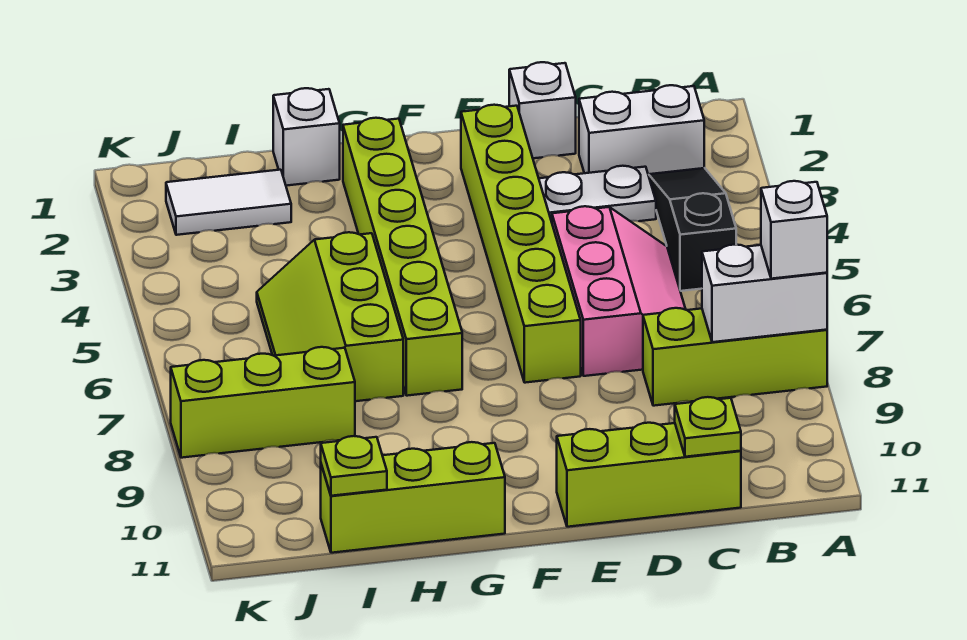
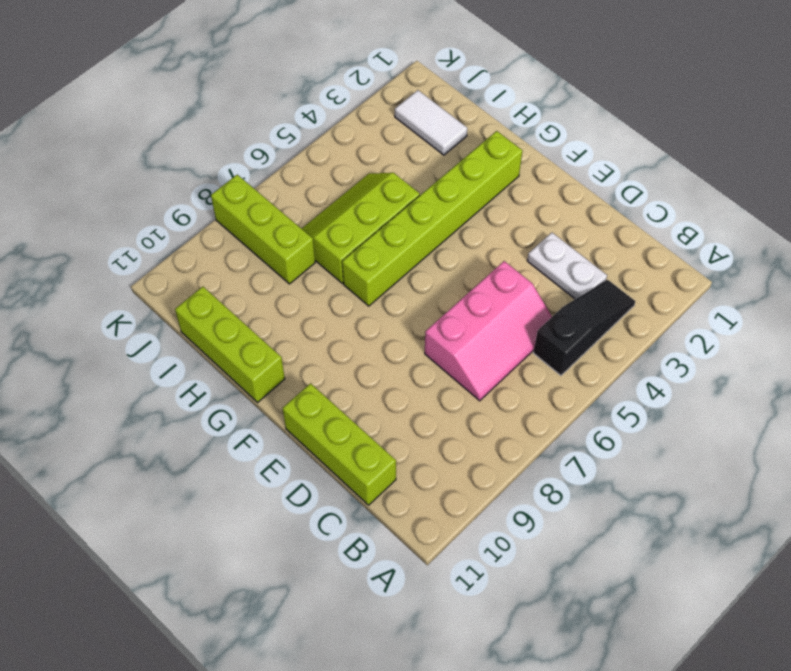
none -> lime 1x3 brick [643,308,827,406]
none -> white 1x2 brick [579,85,704,175]
none -> white 1x1 brick [509,62,576,158]

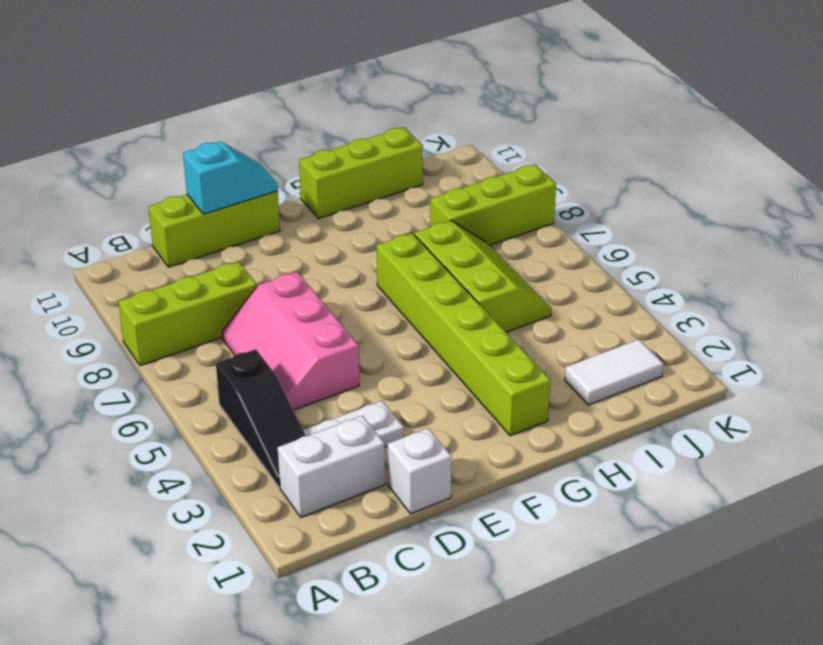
cyan 1x2 slope [183,141,278,214] -> none
none -> lime 1x6 brick [461,105,581,383]
none -> white 1x1 brick [273,88,340,186]
none -> white 1x2 brick [702,245,827,342]

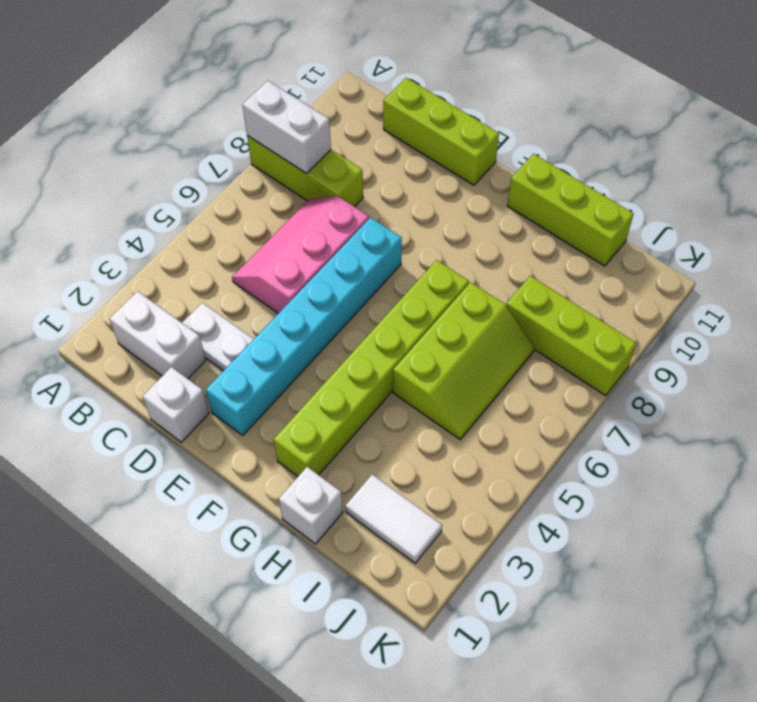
cyan 1x6 brick [206,217,402,435] -> lime 1x6 brick [461,105,581,383]
none -> black 1x3 slope [649,168,736,291]
none -> lime 1x1 plate [675,397,741,457]
none -> lime 1x1 plate [321,436,387,496]

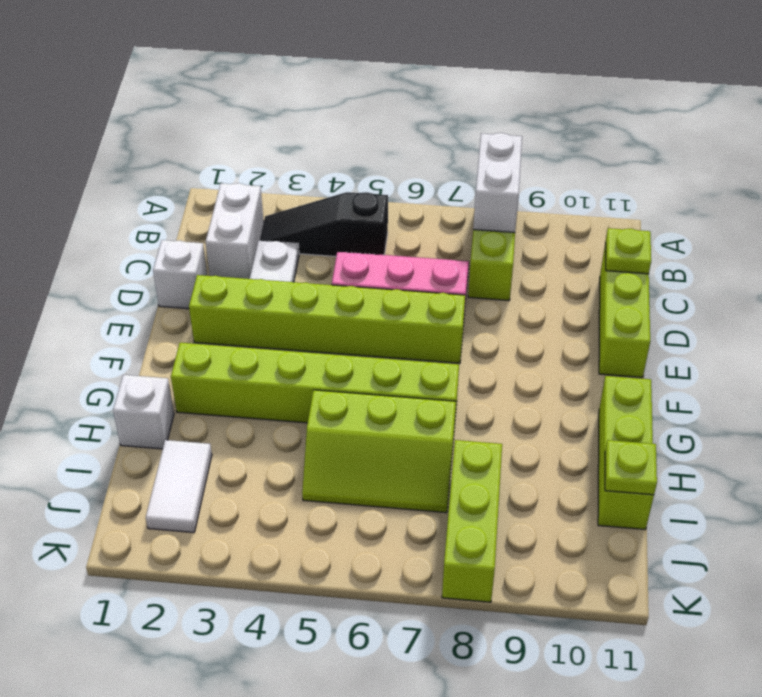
none -> white 1x1 brick [761,181,827,279]

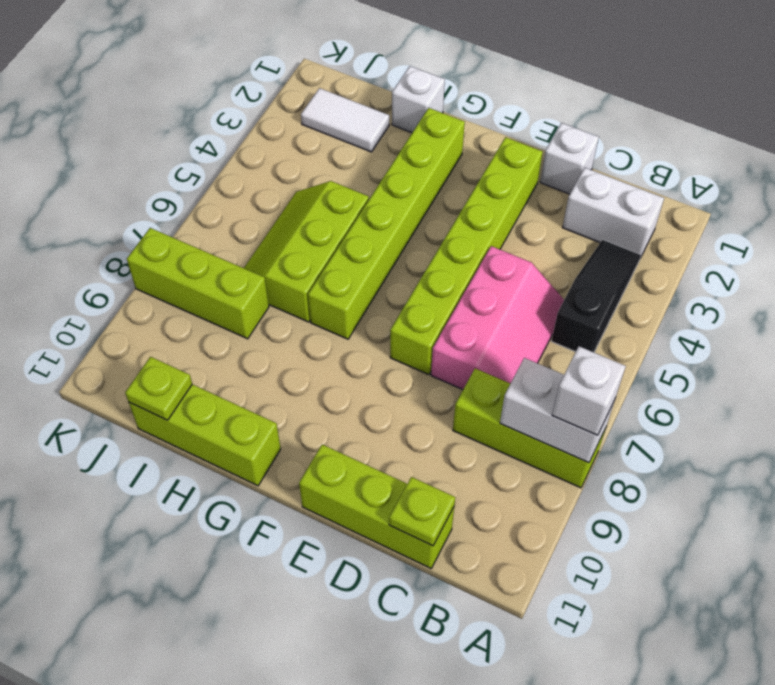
none -> white 1x2 plate [539,166,656,222]

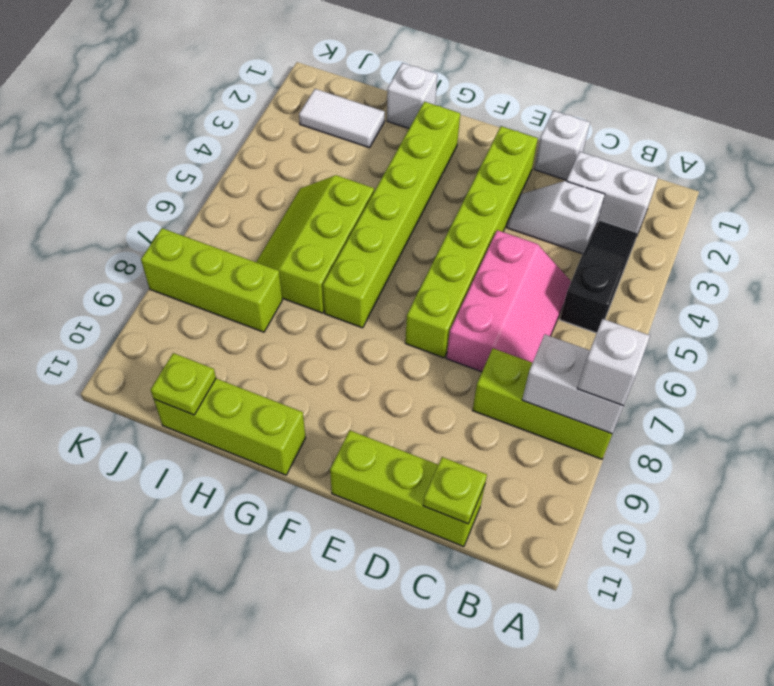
white 1x2 slope [507,181,605,254] -> white 1x2 plate [539,166,656,222]

